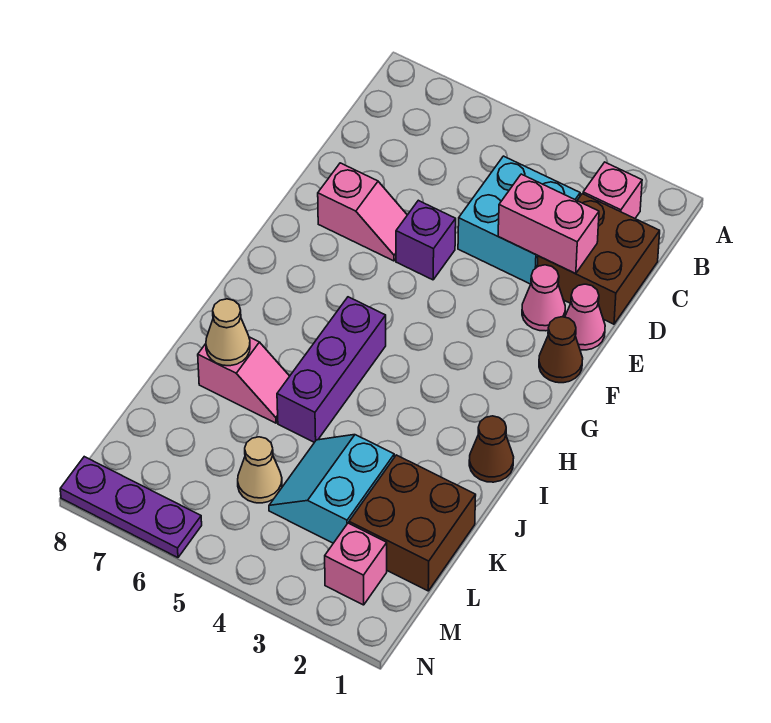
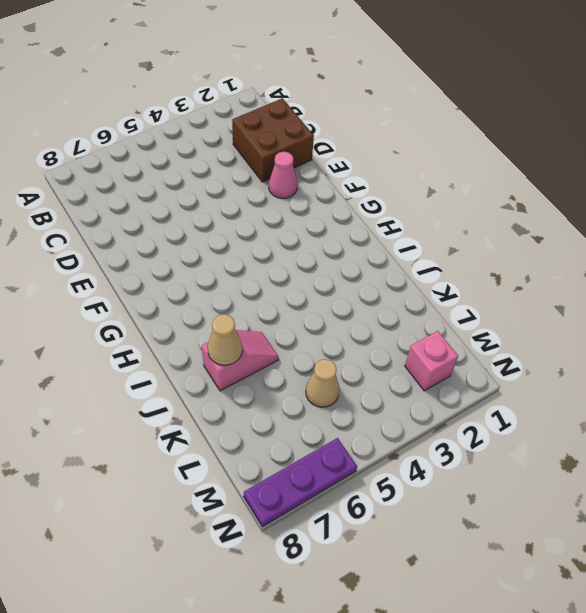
none -> pink 1x1 brick [583,162,642,218]
none -> cyan 2x2 brick [458,156,580,284]
none -> pink 1x1 cone [565,284,605,350]

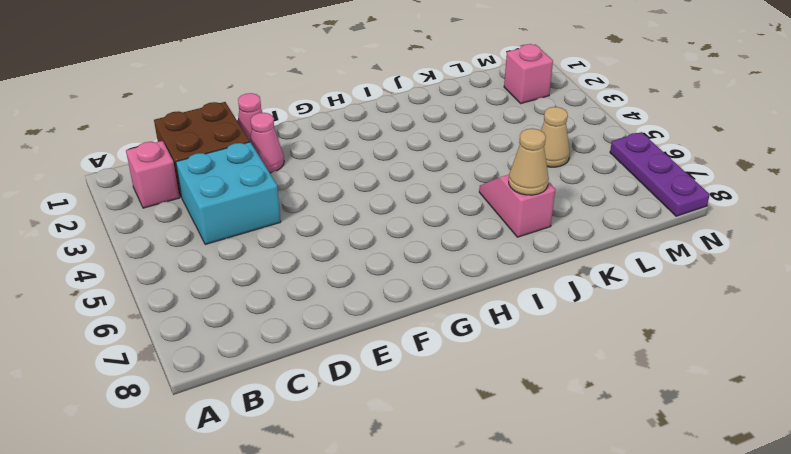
none -> purple 1x1 brick [396,200,456,280]
none -> pink 1x2 slope [318,163,407,261]
none -> brown 1x1 cone [539,317,583,383]

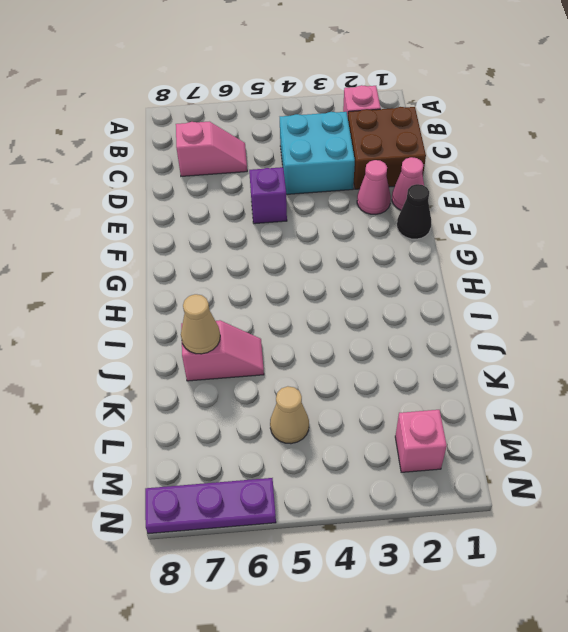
pink 1x2 slope [176,122,247,176] -> pink 1x2 slope moved to [318,163,407,261]
black 1x1 cone [397,184,431,239] -> brown 1x1 cone [539,317,583,383]
none -> purple 1x3 brick [277,297,386,442]
none -> brown 1x1 cone [469,416,514,482]
none -> brown 2x2 brick [349,455,476,591]

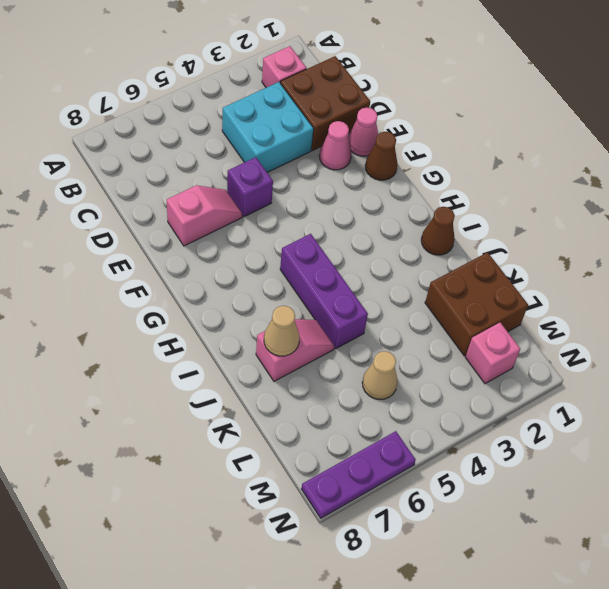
none -> cyan 2x2 slope [269,435,394,543]
none -> pink 1x2 brick [498,174,599,274]

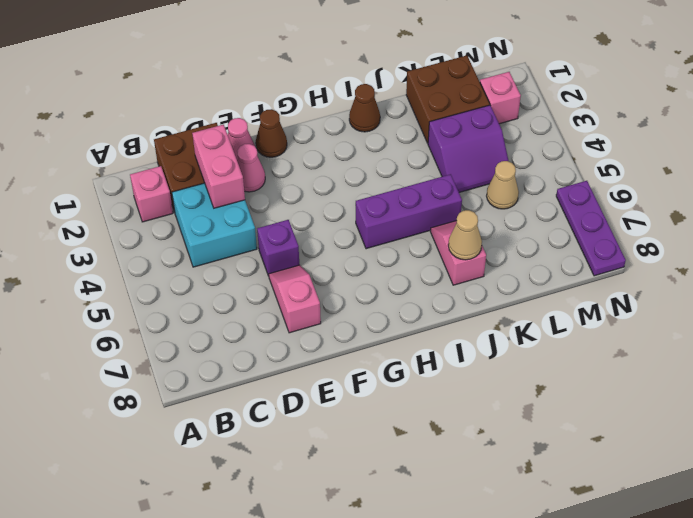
purple 2x2 slope [428,105,509,192] -> cyan 2x2 slope [269,435,394,543]

